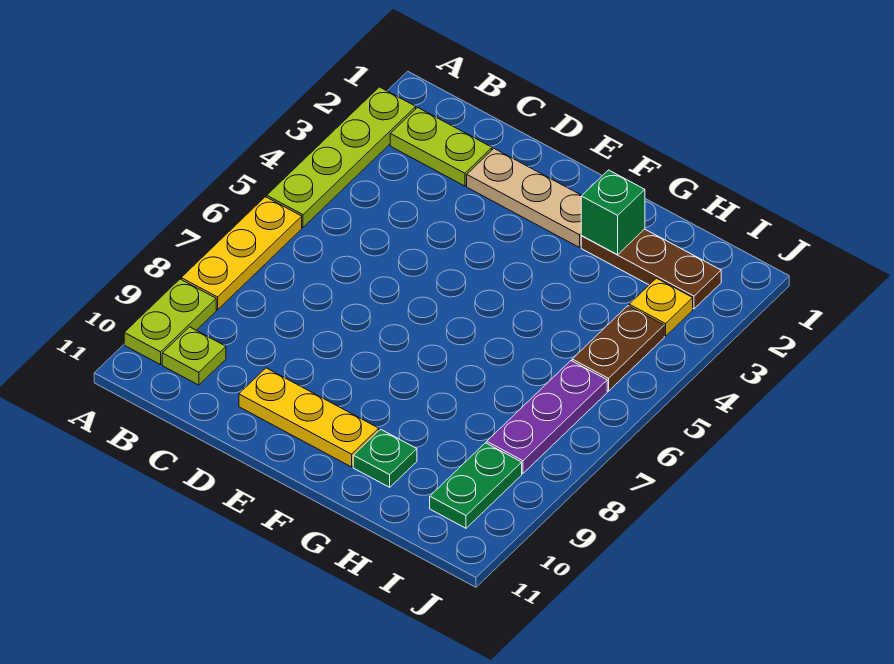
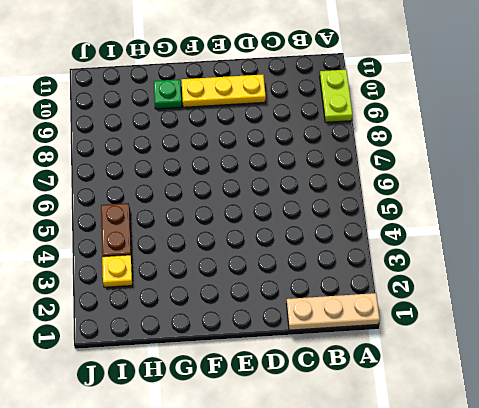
tan 1x3 plate [286,293,380,330] -> tan 1x3 plate moved to [467,149,582,248]
none -> lime 1x4 plate [267,87,416,227]
none -> yellow 1x3 plate [181,197,302,310]
none -> lime 1x2 plate [390,108,492,186]

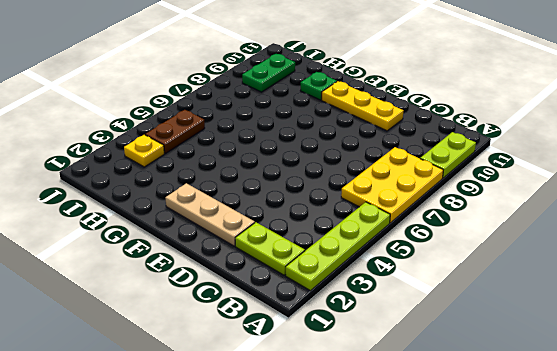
yellow 2x3 plate [341,147,443,223] -> yellow 1x3 plate [181,197,302,310]
none -> lime 1x1 plate [162,327,226,385]
none -> brown 1x3 plate [581,229,721,309]
none -> purple 1x3 plate [487,361,607,473]

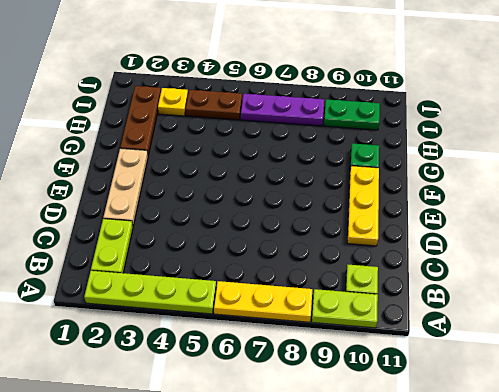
none -> green 1x1 brick [581,170,645,255]

